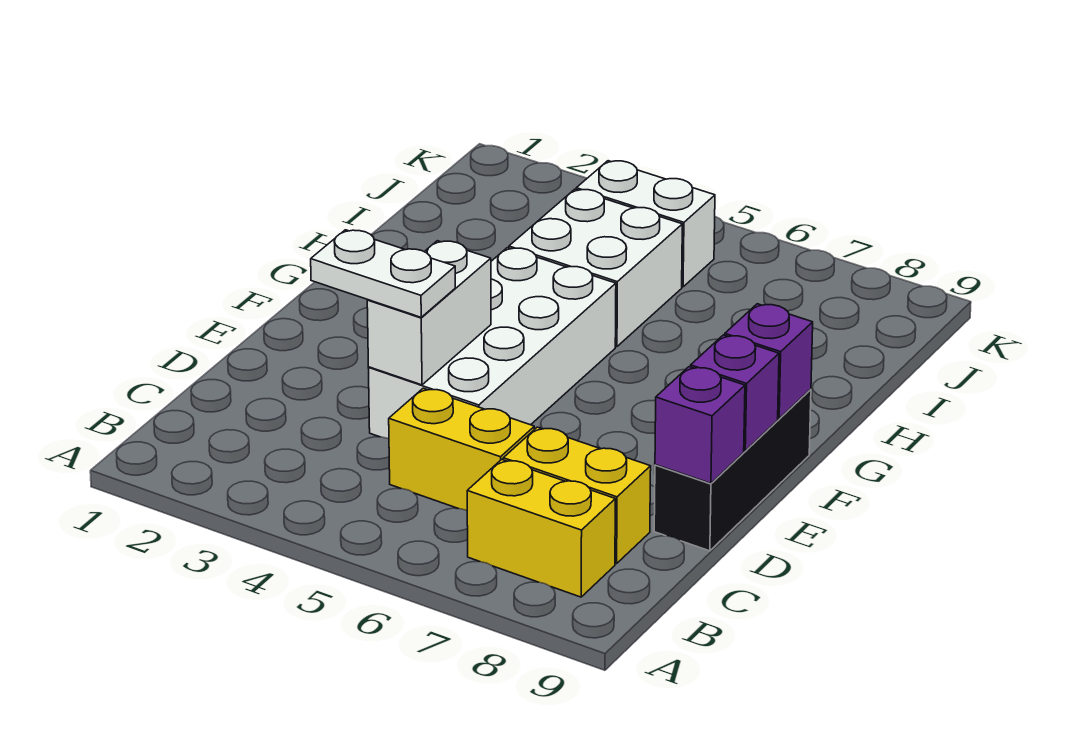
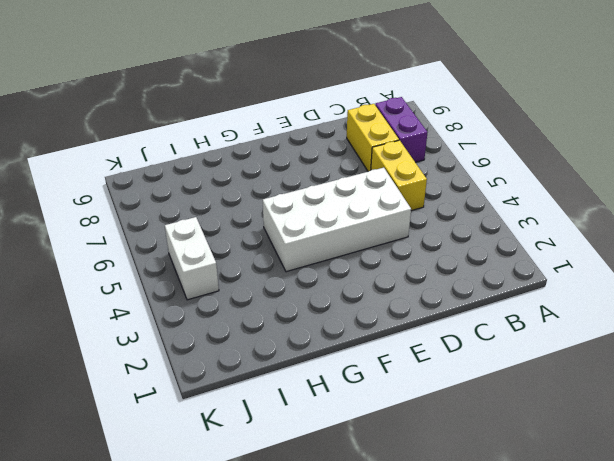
purple 1x2 brick [375,97,428,162] -> yellow 1x2 brick [467,459,615,597]
none -> black 1x3 brick [654,389,811,551]
none -> white 2x2 brick [509,189,682,347]
none -> white 1x2 brick [367,241,491,385]

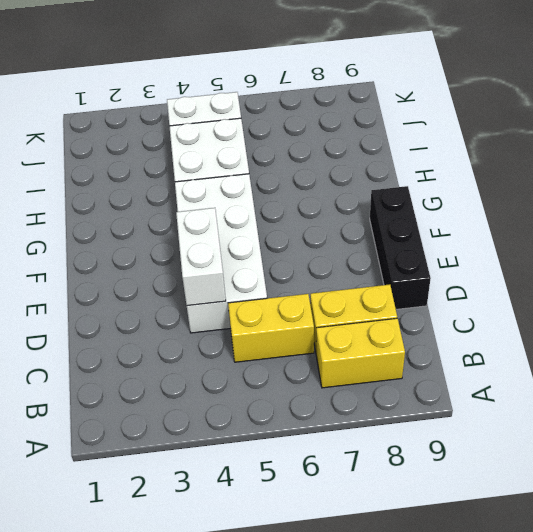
none -> purple 1x1 brick [655,367,745,483]
none -> purple 1x1 brick [691,335,779,451]
none -> purple 1x1 brick [725,304,813,419]

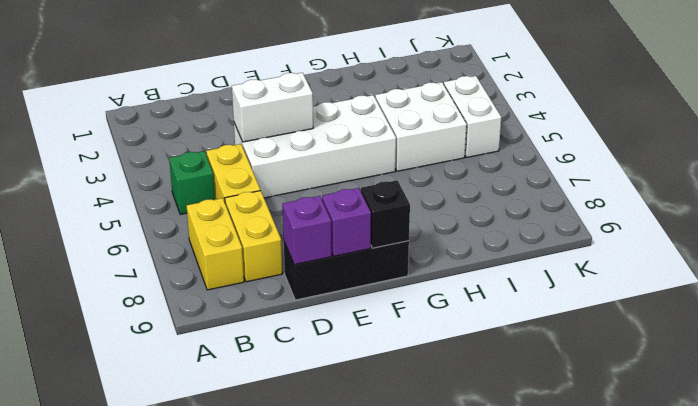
green 1x1 brick [169,151,215,215] -> none
black 1x1 brick [361,180,410,248] -> purple 1x1 brick [725,304,813,419]
none -> white 1x2 plate [311,230,455,317]

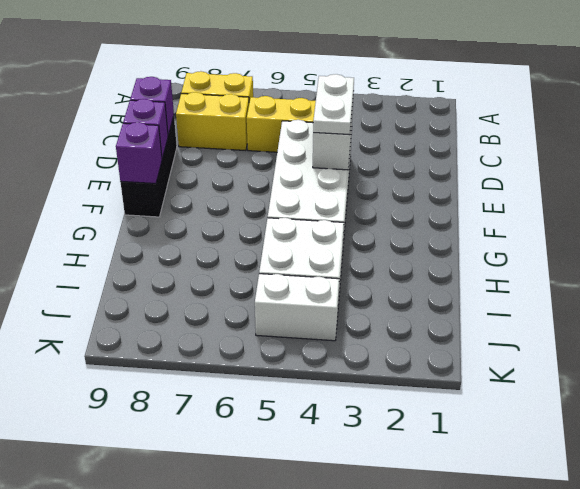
white 1x2 plate [313,74,354,135] -> white 1x2 plate turned to [311,230,455,317]

